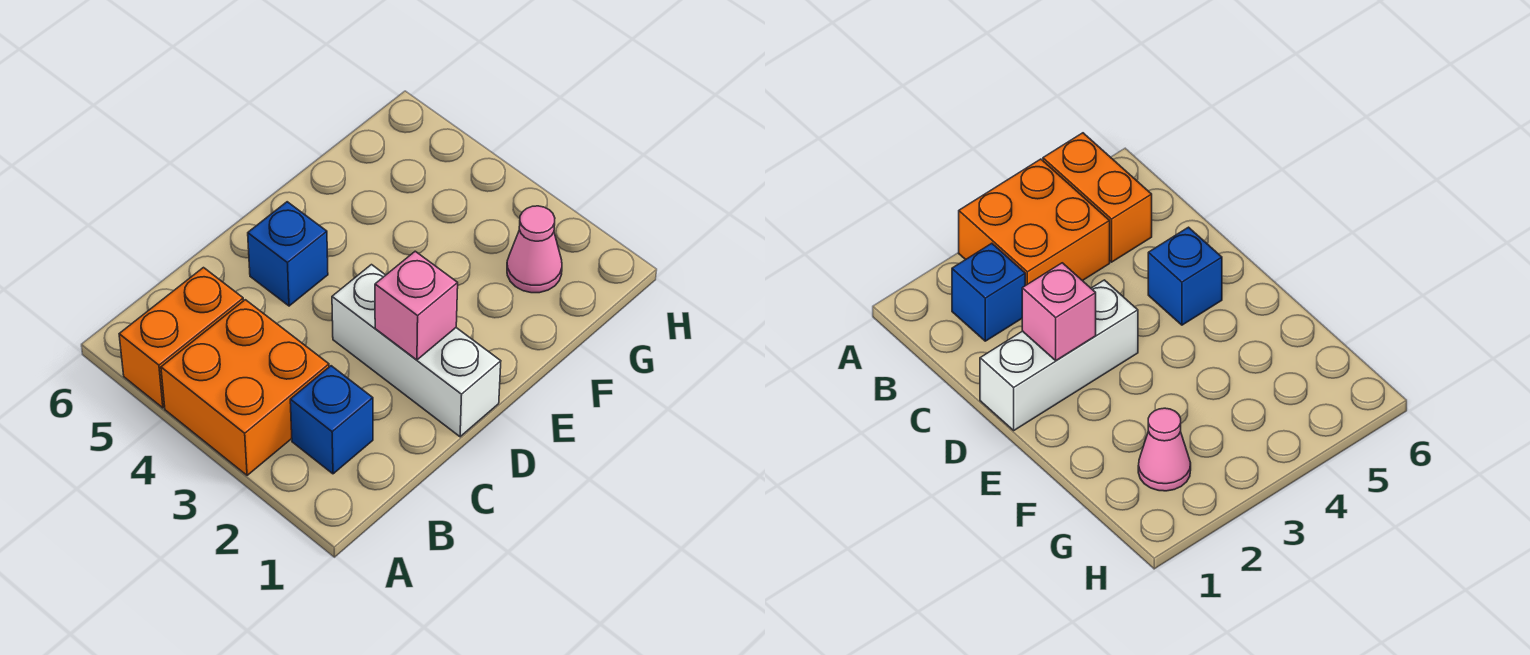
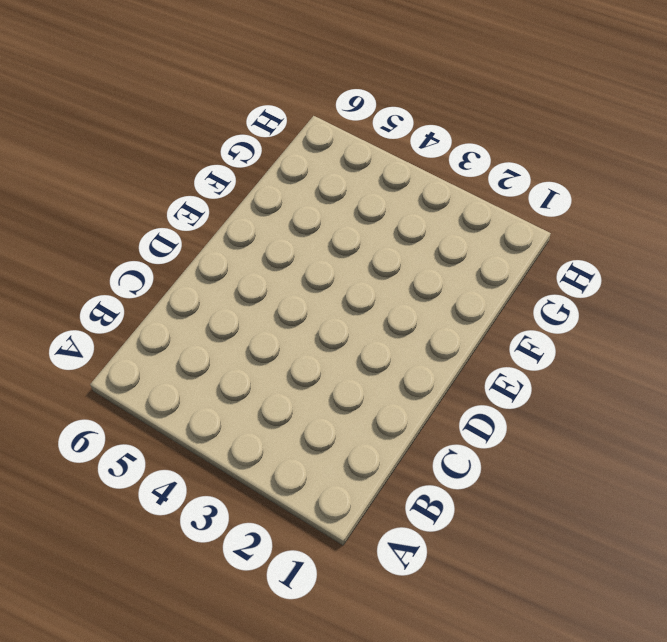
none -> orange 2x2 brick [161,300,329,475]
none -> orange 1x2 brick [119,268,243,408]

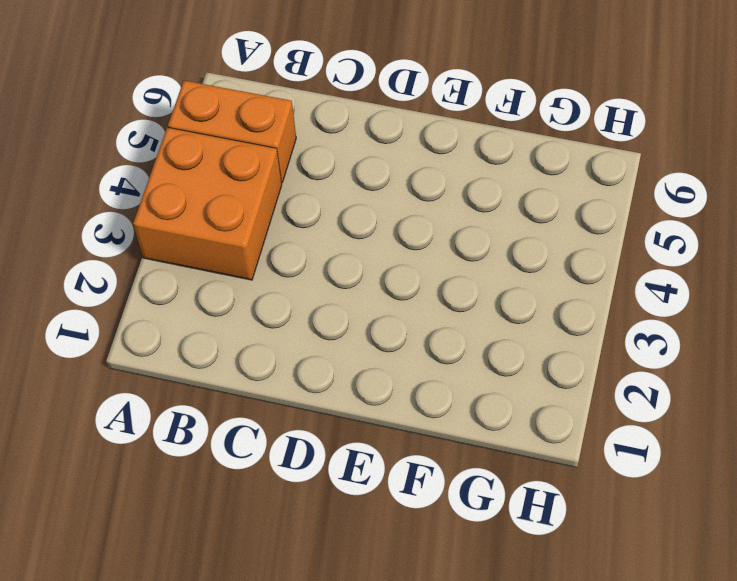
none -> blue 1x1 brick [290,366,373,474]
none -> white 1x3 brick [332,265,501,437]

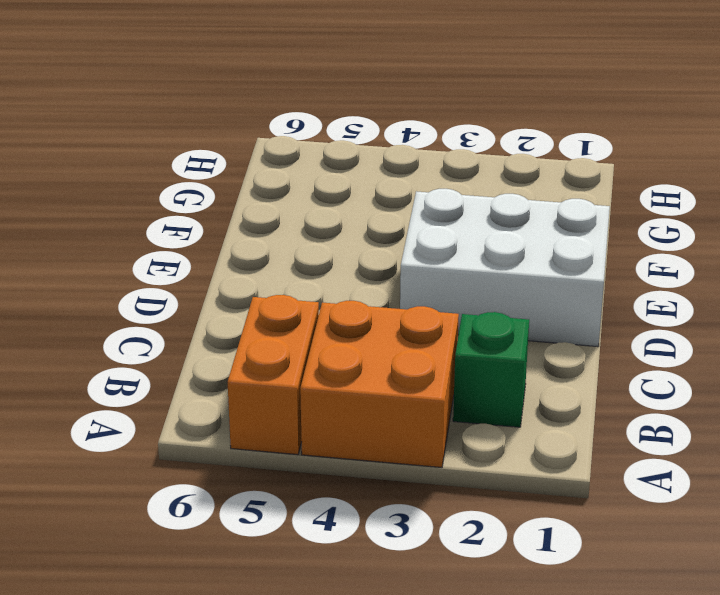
green 1x1 brick [453,312,529,427] -> blue 1x1 brick [290,366,373,474]
white 2x3 brick [400,189,610,347] -> white 1x3 brick [332,265,501,437]
none -> blue 1x1 brick [248,202,328,306]
none -> pink 1x1 cone [507,206,562,293]

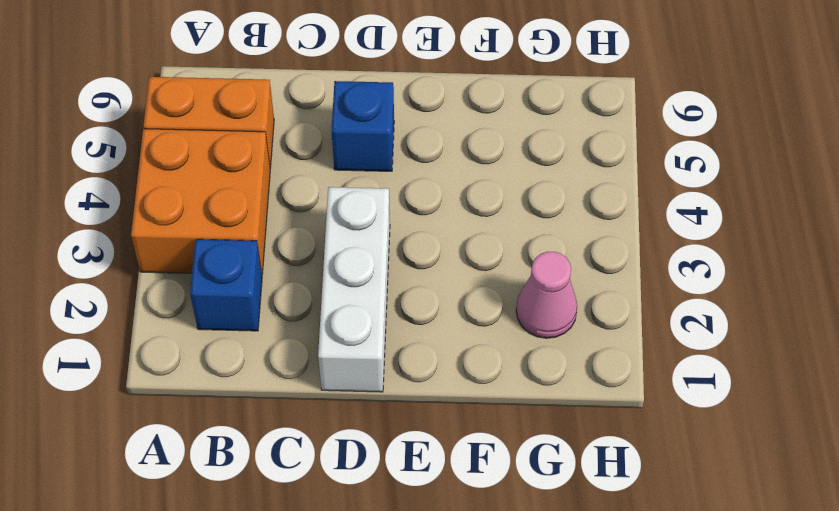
none -> pink 1x1 brick [375,251,458,360]

